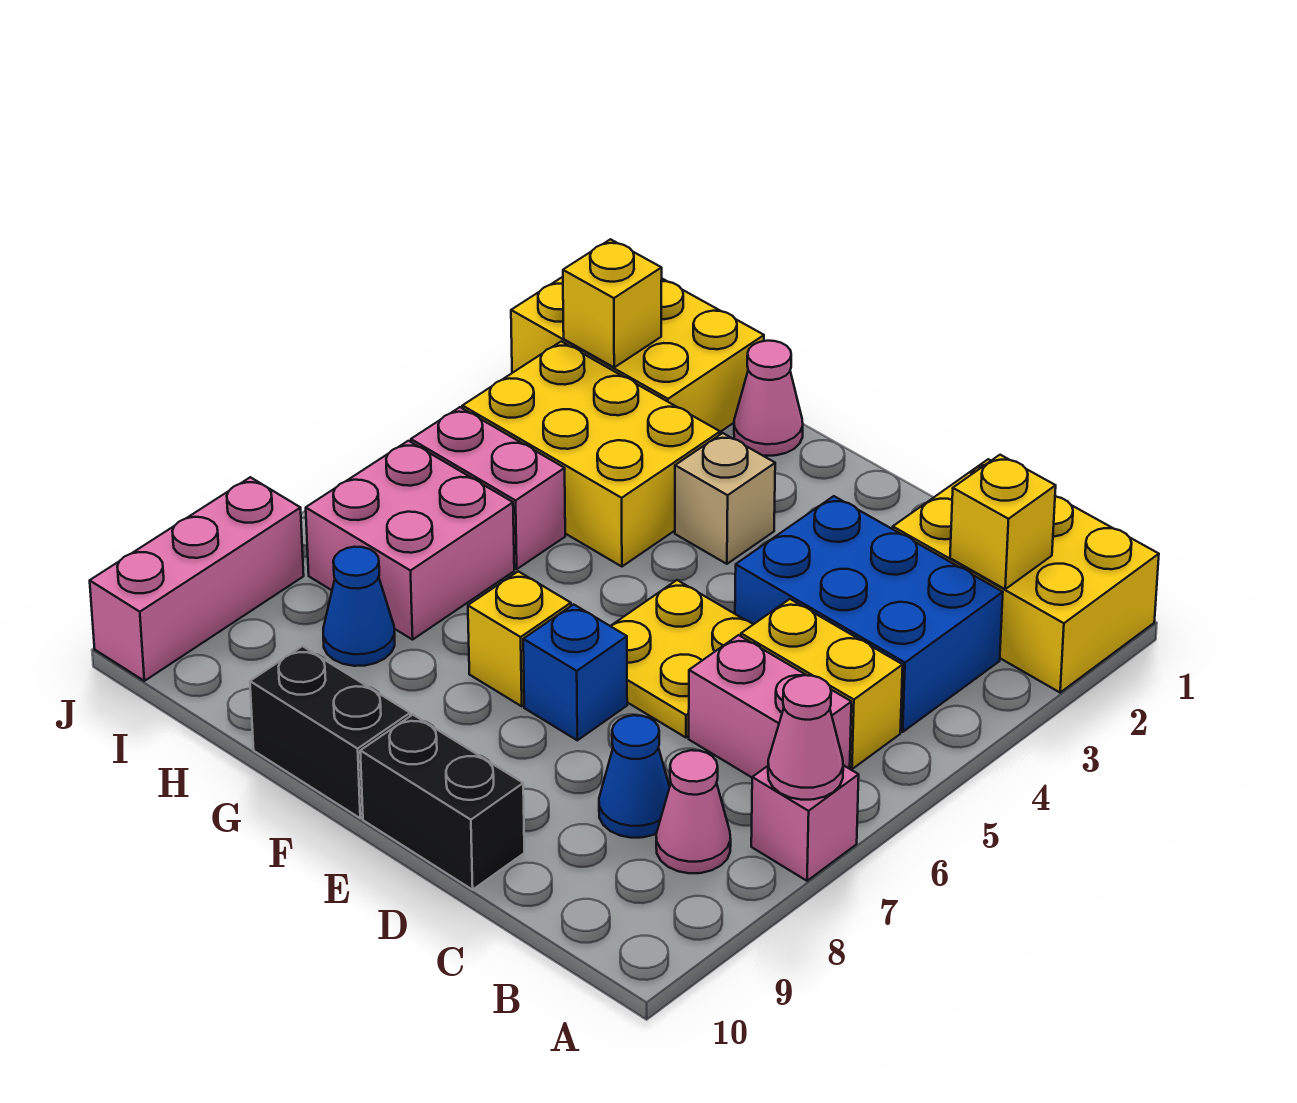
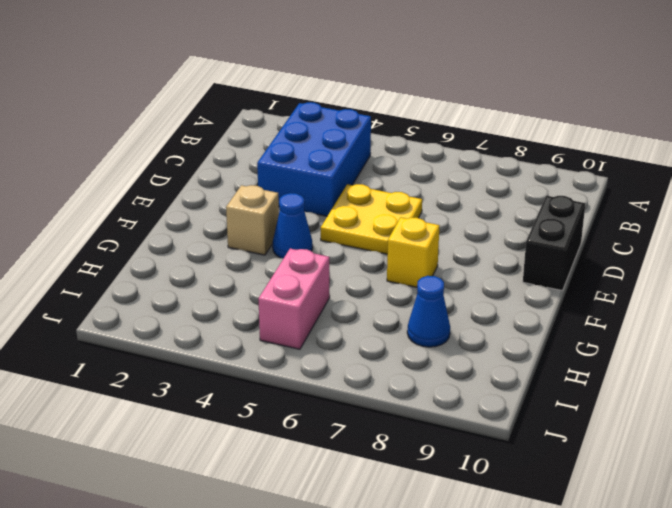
blue 1x1 cone [273,193,313,259] -> blue 1x1 cone moved to [599,715,670,838]
none -> yellow 2x3 brick [893,459,1159,692]
none -> pink 1x1 brick [751,765,859,881]
none -> yellow 1x2 brick [741,599,903,769]

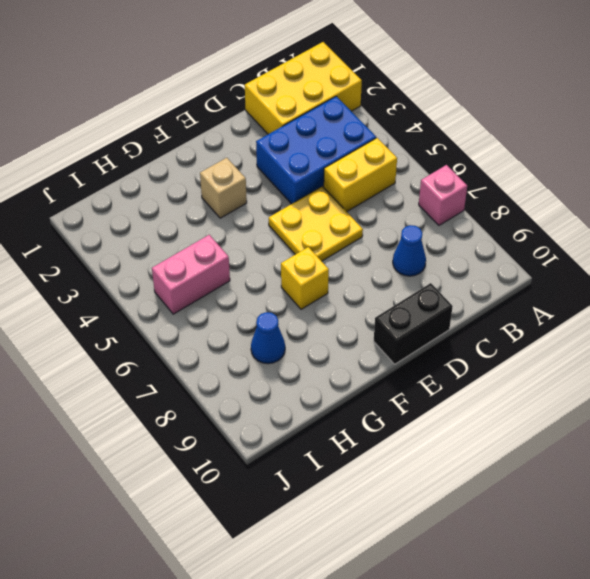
none -> pink 1x2 brick [689,635,851,777]
none -> pink 1x1 cone [656,750,731,873]
none -> blue 1x1 brick [523,604,627,740]

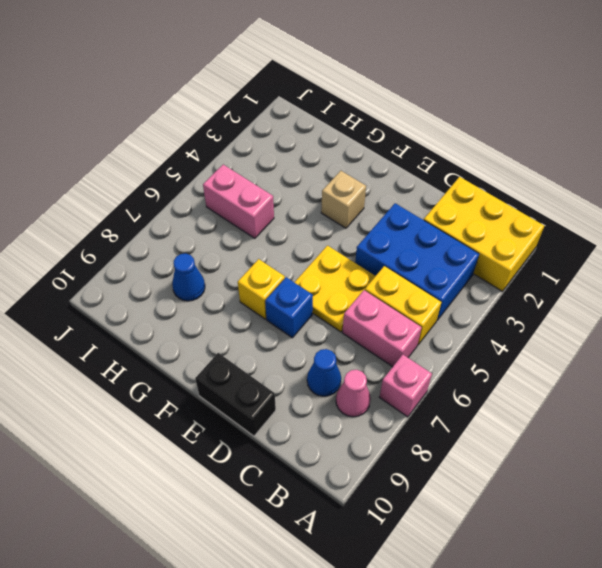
none -> black 1x2 brick [250,646,410,818]
none -> pink 1x1 cone [734,341,803,456]
none -> yellow 2x3 brick [462,341,720,567]

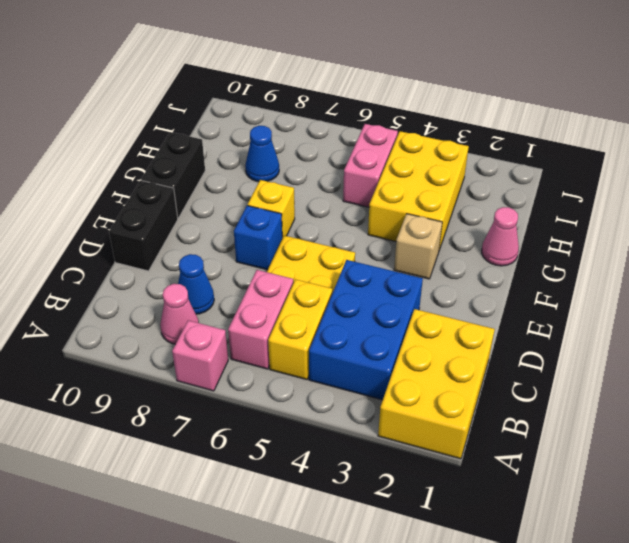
none -> yellow 2x3 brick [511,277,764,432]
none -> pink 2x2 brick [306,441,514,640]
none -> pink 1x3 brick [90,477,304,681]

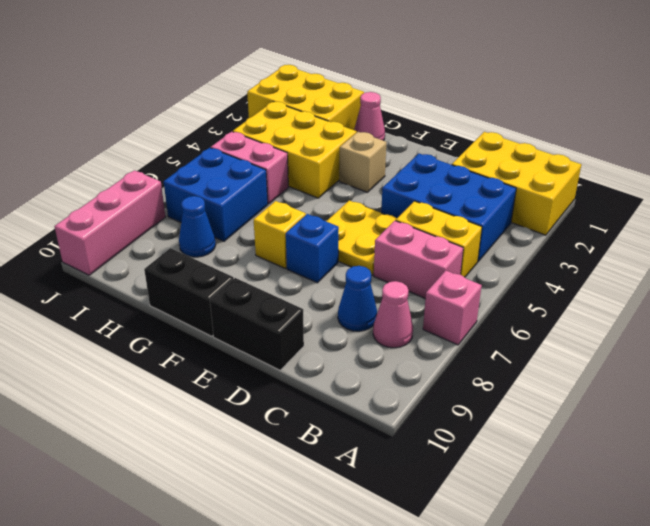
blue 2x2 brick [164,148,268,241] -> pink 2x2 brick [306,441,514,640]
none -> pink 1x1 cone [768,675,843,800]
none -> yellow 1x1 brick [950,455,1056,589]
none -> yellow 1x1 brick [563,239,662,367]

